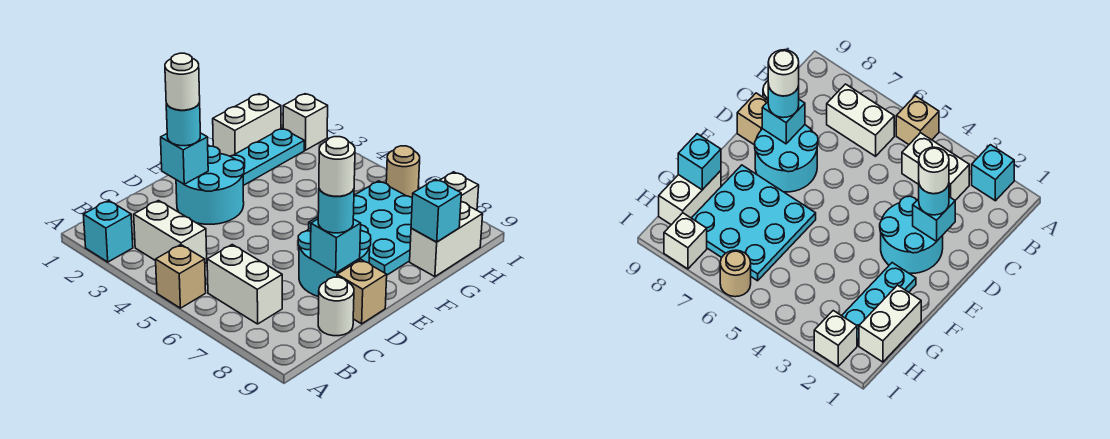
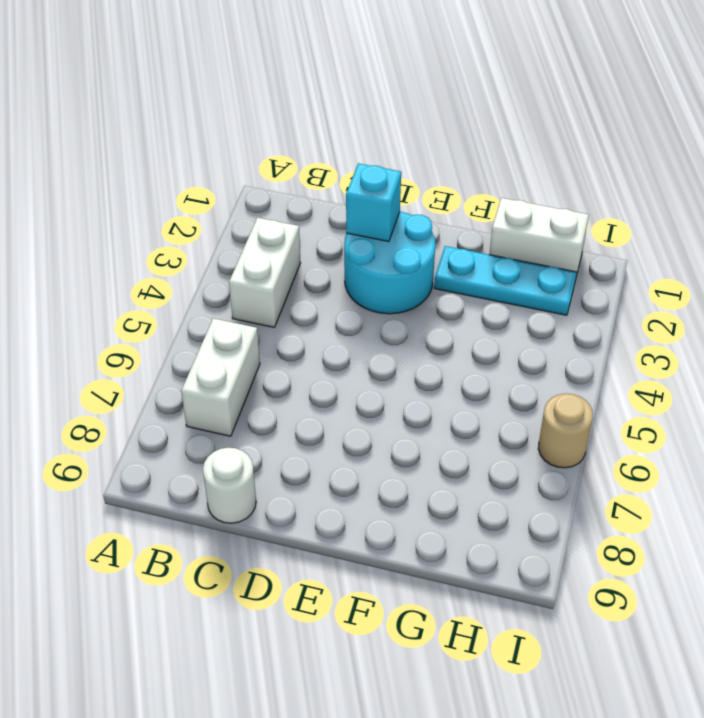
none -> cyan 1x1 brick [83,201,133,262]
none -> tan 1x1 brick [156,245,206,308]
none -> cyan 2x2 round brick [298,228,371,297]

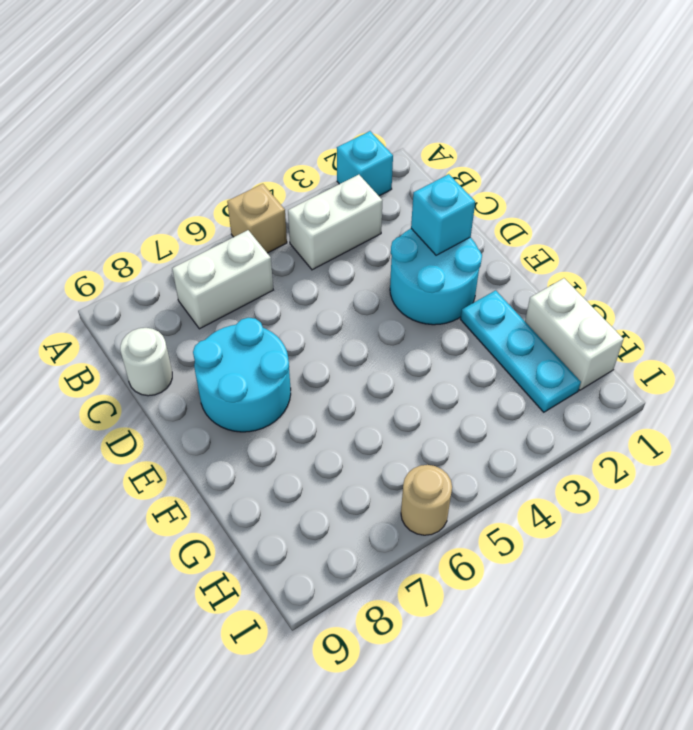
none -> tan 1x1 brick [337,260,387,324]
none -> cyan 3x3 plate [309,181,412,275]
none -> white 1x2 brick [410,202,483,277]

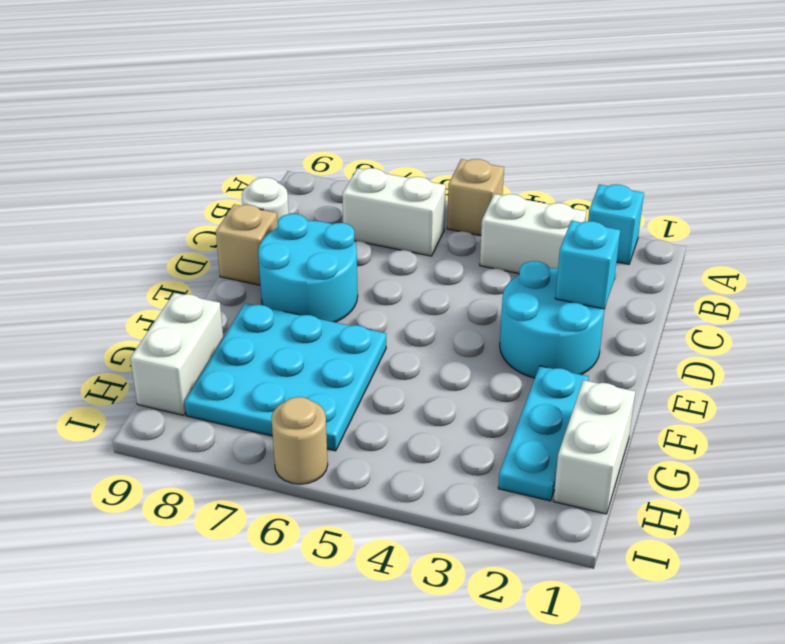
none -> white 1x1 brick [283,94,328,150]
none -> white 1x1 brick [439,172,479,210]
none -> cyan 1x1 brick [311,219,361,273]

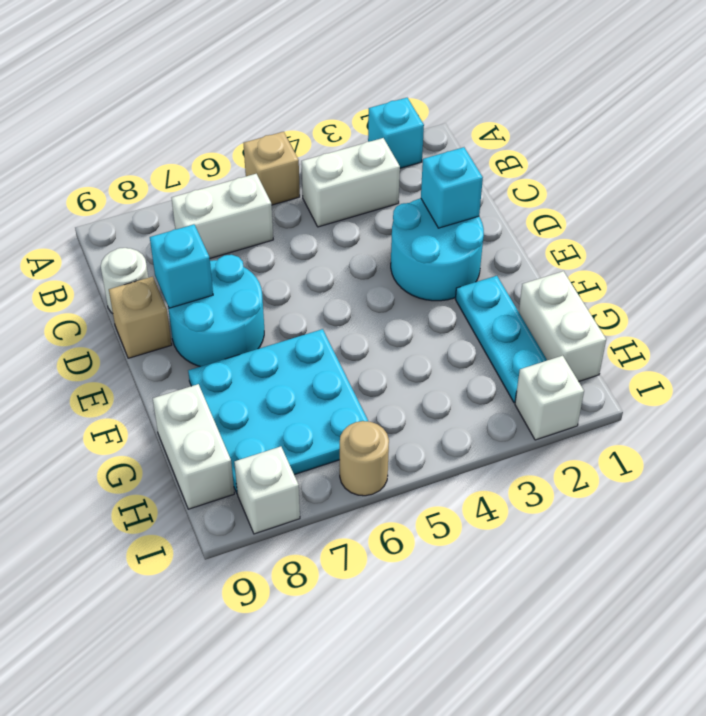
none -> cyan 1x1 brick [411,179,461,242]
none -> cyan 1x1 round brick [166,103,200,146]
none -> cyan 1x1 round brick [318,189,354,233]

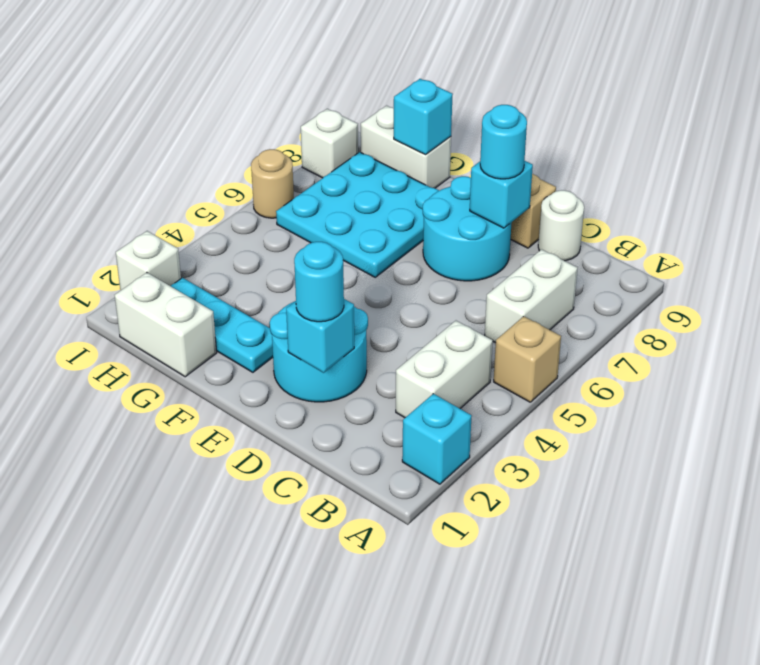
none -> white 1x1 round brick [165,53,200,110]
none -> white 1x1 round brick [319,137,355,196]

